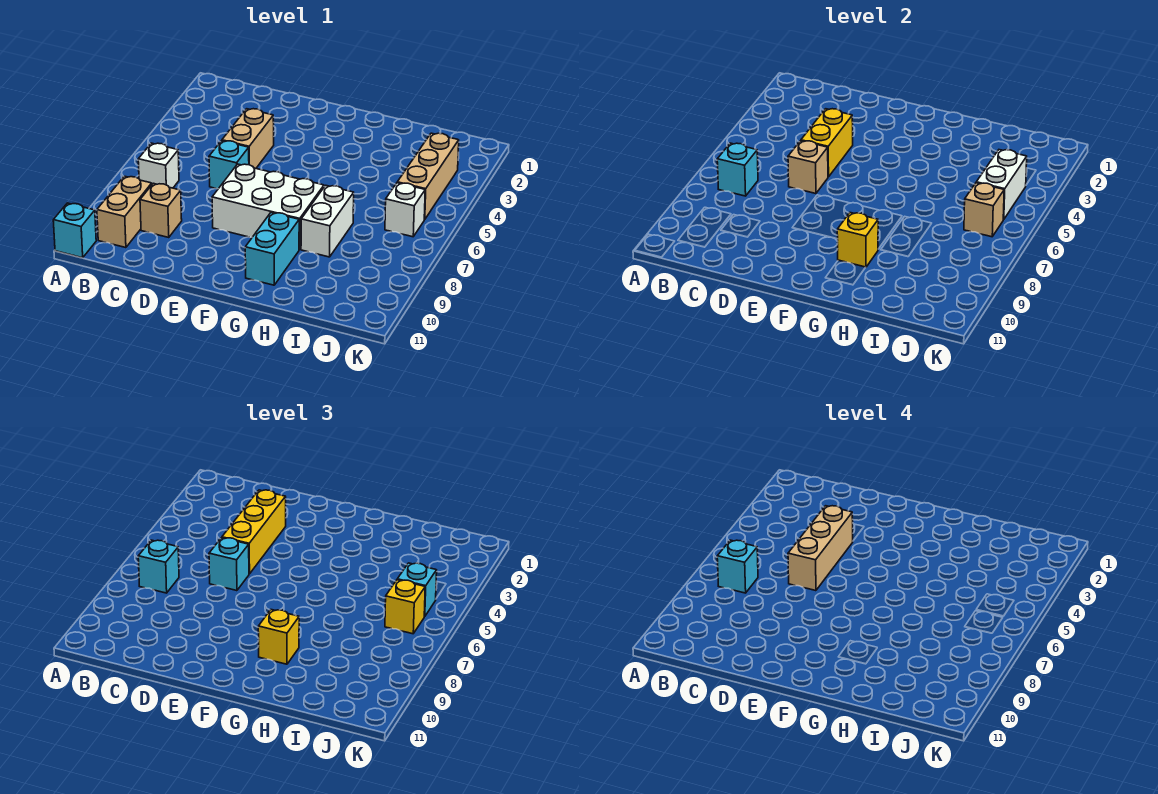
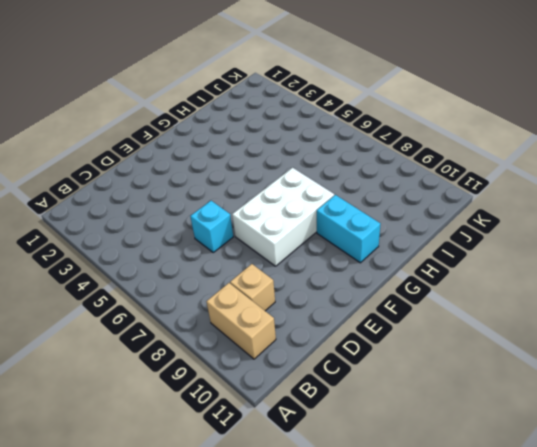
none -> cyan 1x1 brick [53,203,96,258]
none -> white 1x1 brick [138,143,179,188]
none -> tan 1x2 brick [222,109,274,168]

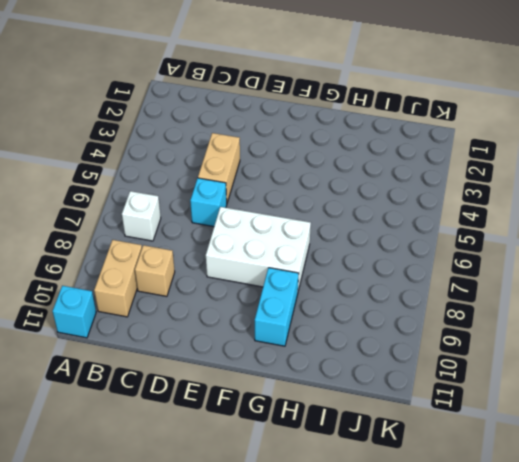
none -> white 1x2 brick [301,185,354,257]
none -> tan 1x3 brick [397,133,459,220]
none -> white 1x1 brick [385,183,425,237]

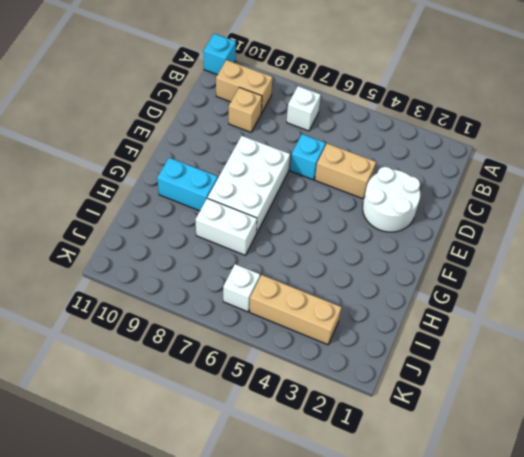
white 2x2 round brick [363,167,420,232] -> none
none -> cyan 1x1 brick [717,143,758,196]
none -> yellow 1x2 brick [801,109,853,177]
none -> tan 1x1 brick [788,141,828,194]

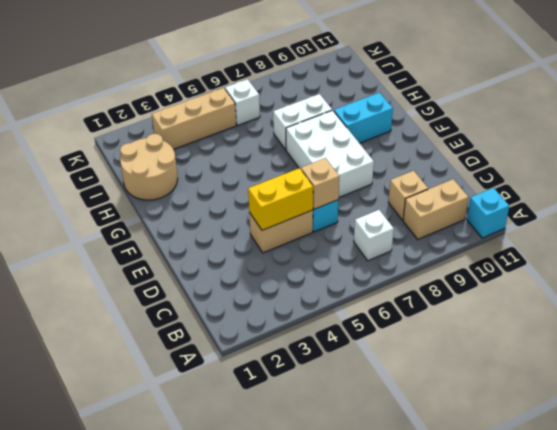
tan 2x2 round brick [120,134,178,200] -> none
none -> cyan 1x1 brick [717,143,758,196]
none -> yellow 1x1 brick [837,213,878,267]
none -> white 1x2 brick [976,150,1027,220]

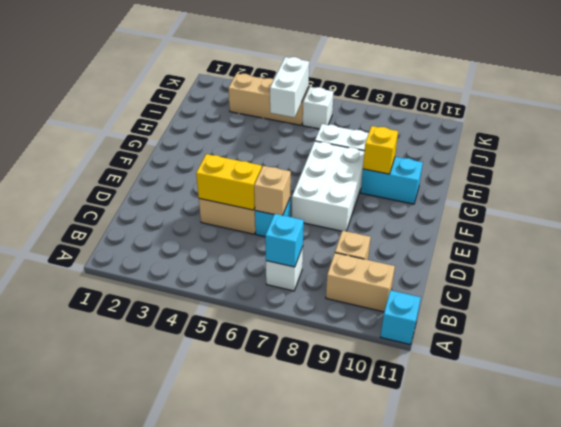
white 1x2 brick [270,57,309,117] -> white 1x2 brick turned to [976,150,1027,220]
none -> tan 1x1 brick [964,183,1004,237]
none -> cyan 1x1 brick [138,540,179,593]
none -> yellow 1x3 brick [222,490,286,574]

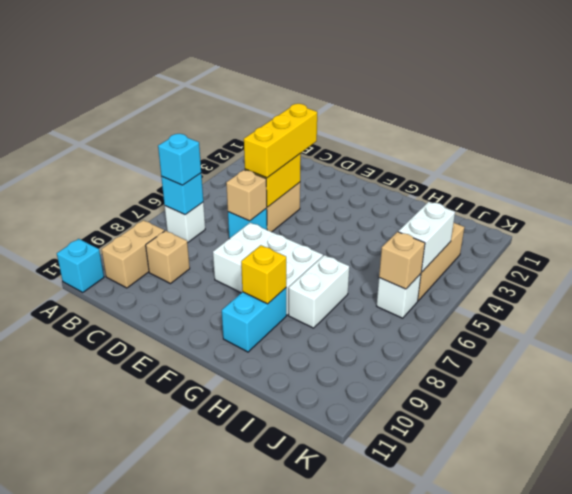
none -> cyan 1x1 brick [209,538,249,591]
none -> yellow 1x1 brick [258,610,299,664]
none -> cyan 1x1 brick [397,563,437,617]

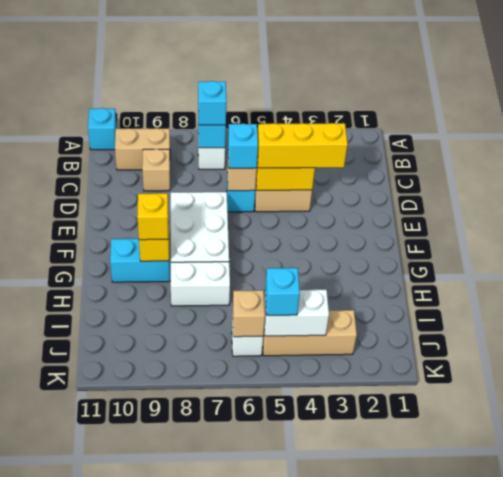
none -> yellow 1x1 brick [385,580,425,634]
none -> cyan 1x1 brick [717,540,758,593]
none -> tan 1x3 brick [788,506,853,591]

